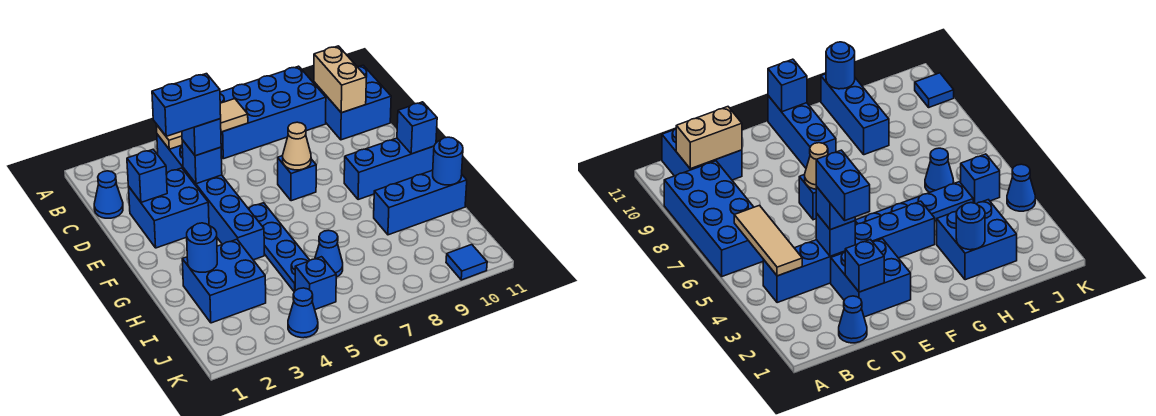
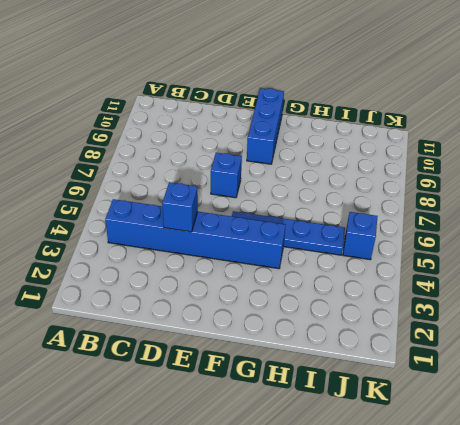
none -> blue 2x4 brick [220,66,326,159]
none -> blue 2x2 brick [314,65,391,140]
none -> blue 1x1 cone [94,171,123,218]

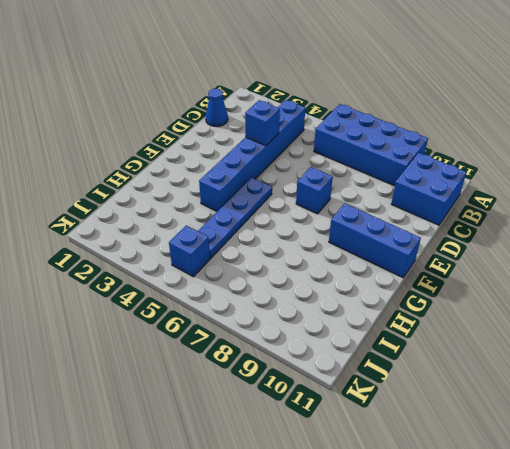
none -> blue 2x2 brick [128,168,209,248]
none -> blue 2x2 brick [182,239,266,323]
none -> blue 1x3 brick [374,170,467,235]

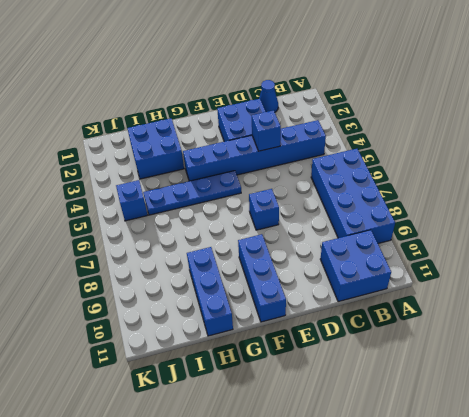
none -> blue 1x1 cone [315,230,343,277]
none -> blue 1x1 cone [288,288,318,338]
none -> blue 1x1 tile [446,245,487,280]

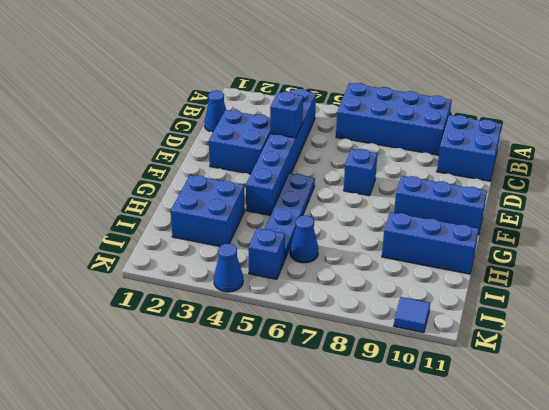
none -> tan 1x3 tile [156,99,248,149]
none -> tan 1x2 brick [314,46,366,113]
none -> blue 1x1 brick [127,150,167,202]

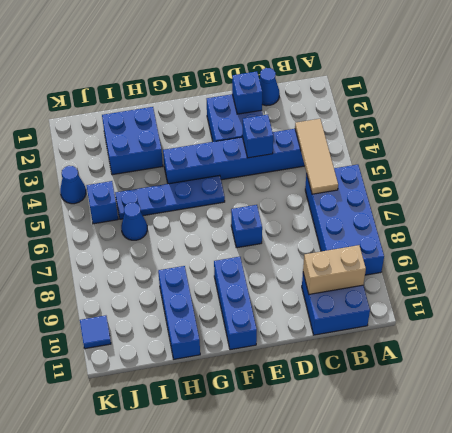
none -> tan 1x1 cone [283,122,311,170]
none -> blue 1x1 brick [397,102,437,154]
none -> blue 1x1 round brick [187,223,217,272]

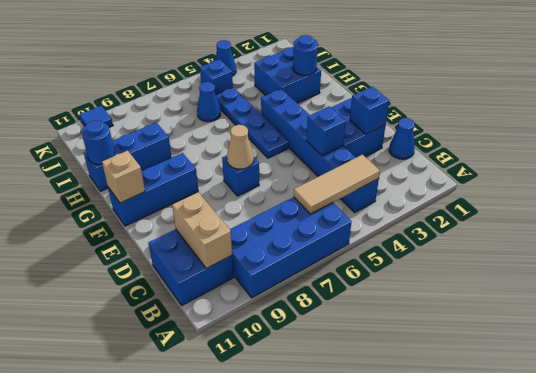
tan 1x1 brick [102,151,145,203] -> blue 1x1 brick [397,102,437,154]
none -> blue 1x1 brick [182,119,221,156]
none -> blue 1x2 brick [152,74,221,136]

